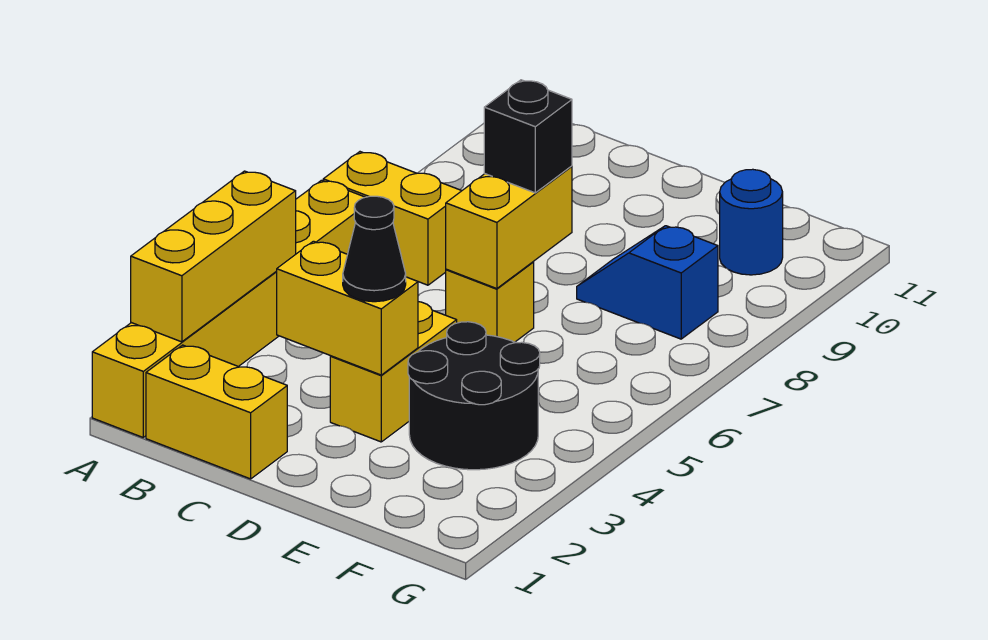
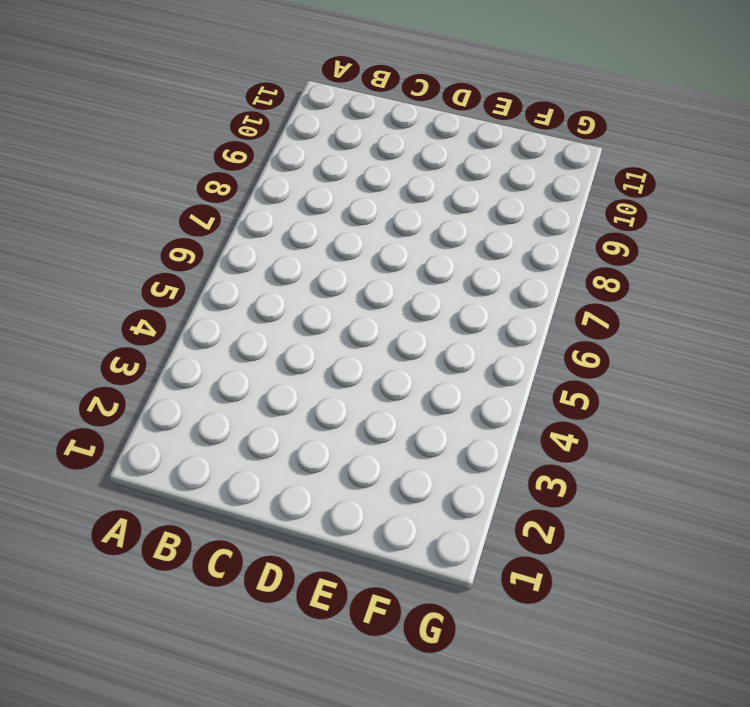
none -> yellow 1x6 brick [92,180,365,437]
none -> yellow 1x2 brick [323,152,461,285]
none -> yellow 1x2 brick [146,345,287,479]

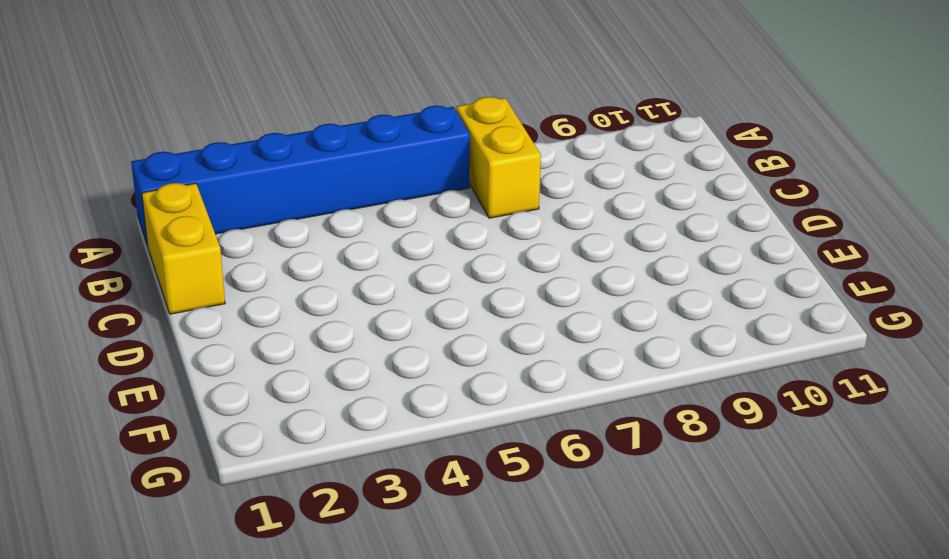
blue 1x6 brick [131,106,470,246] -> yellow 1x6 brick [92,180,365,437]
none -> yellow 1x2 brick [330,302,457,442]
none -> yellow 1x1 brick [446,262,534,342]
none -> black 2x2 round brick [408,322,540,470]

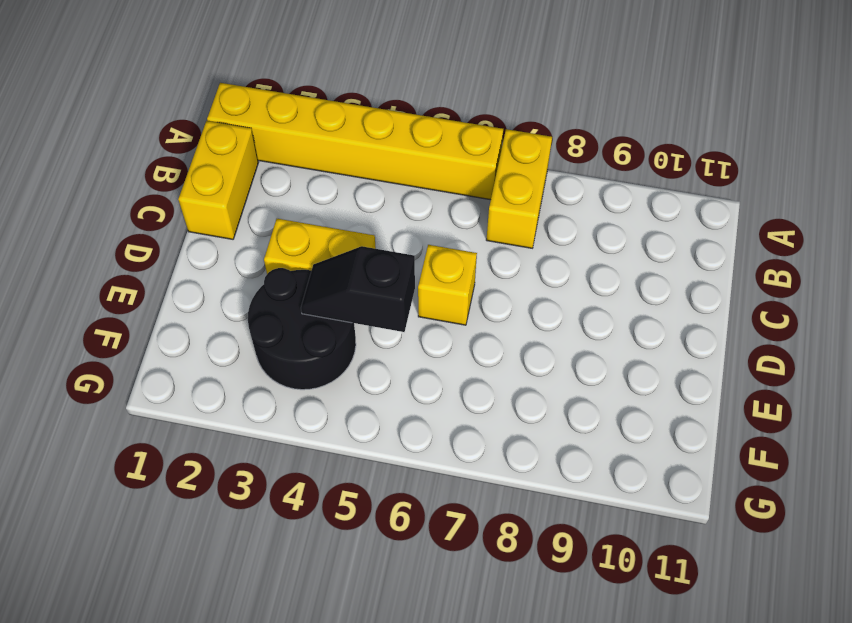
black 1x2 slope [301,246,415,332] -> none
none -> blue 1x2 slope [577,226,718,339]
none -> blue 1x1 round brick [720,169,783,275]
none -> yellow 1x3 brick [131,171,296,342]

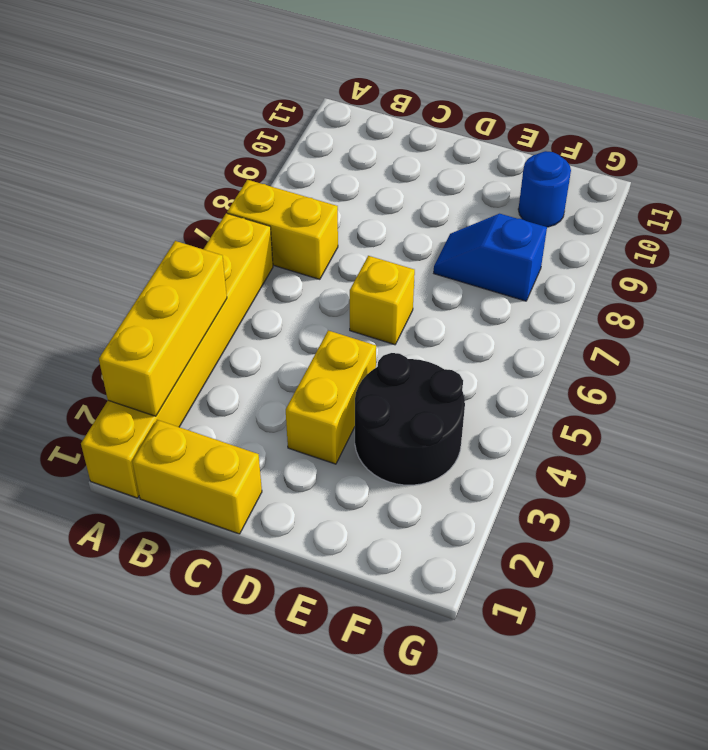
none -> yellow 1x2 brick [277,241,418,375]
none -> yellow 1x2 brick [446,166,572,289]
none -> black 1x1 cone [343,196,406,302]

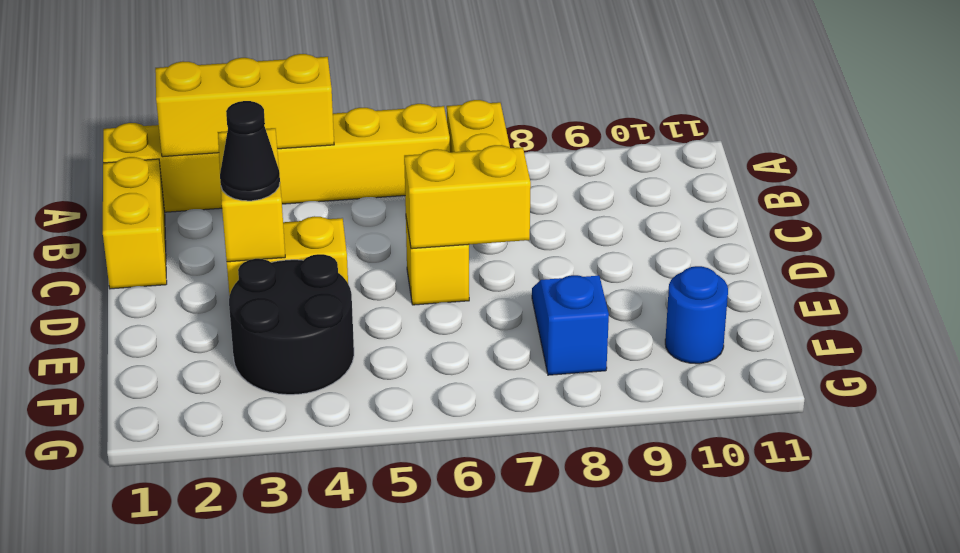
none -> black 1x1 brick [484,80,572,193]

